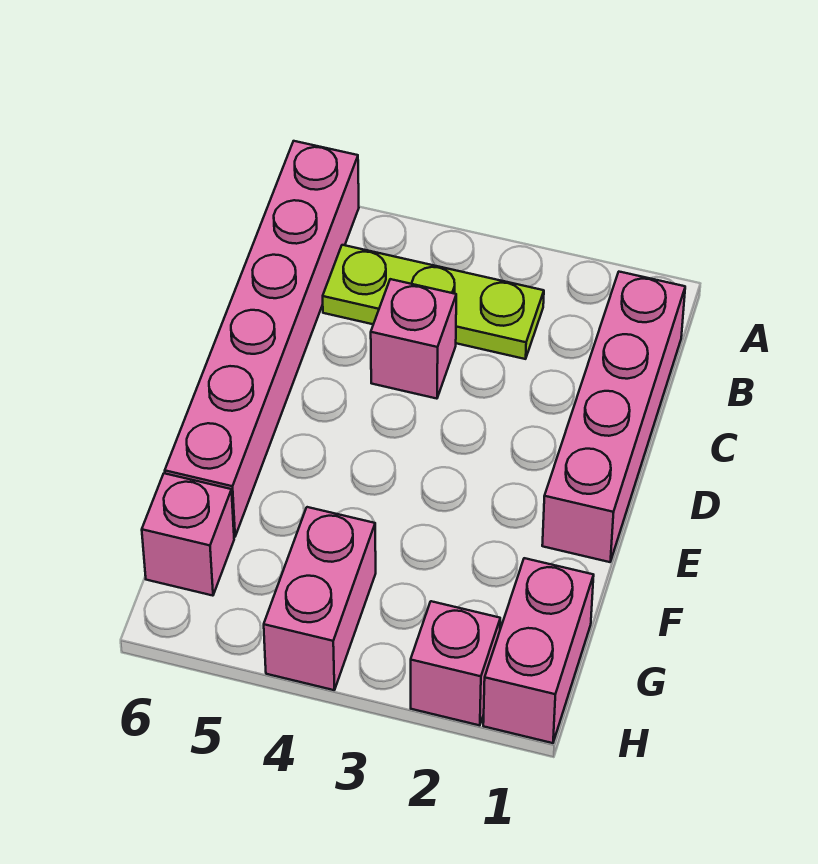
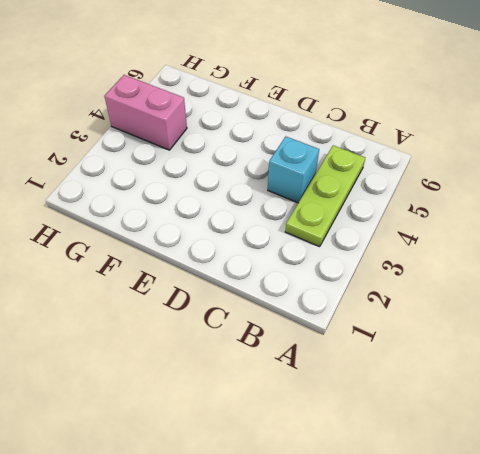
cyan 1x1 brick [268,137,319,203] -> pink 1x1 brick [371,279,456,399]
none -> pink 1x6 brick [165,141,359,537]
none -> pink 1x4 brick [542,272,685,562]

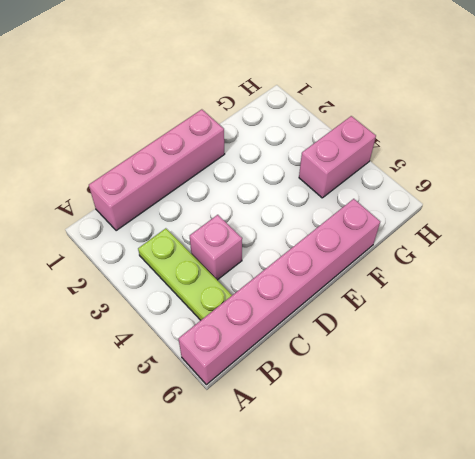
none -> pink 1x2 brick [483,558,594,743]
none -> pink 1x1 brick [142,473,234,596]

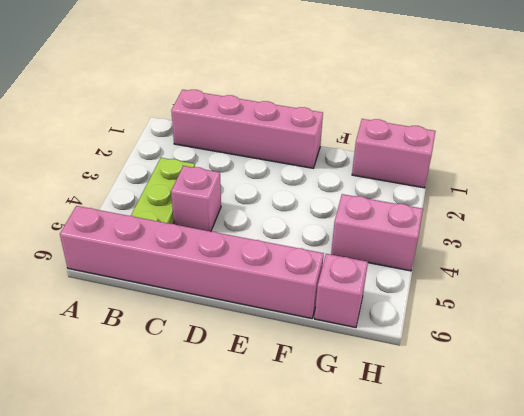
none -> pink 1x1 brick [411,601,500,725]

